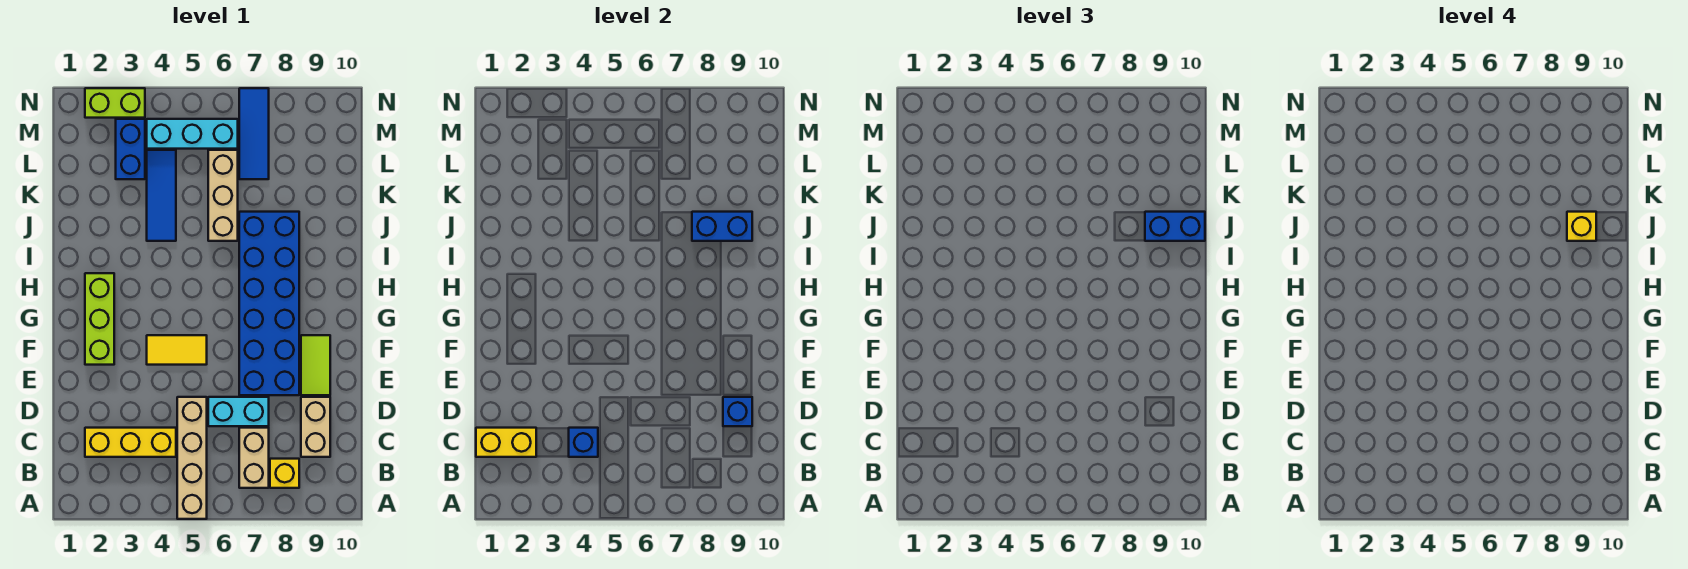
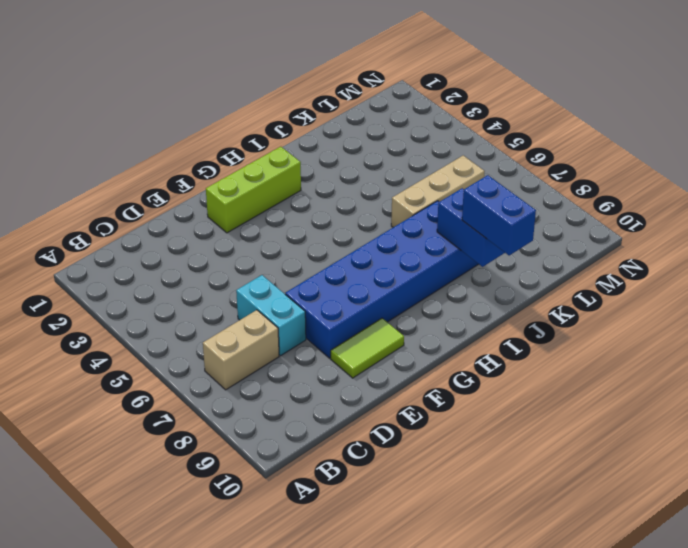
none -> tan 1x4 brick [177,397,207,519]
none -> yellow 1x1 brick [270,459,299,488]
none -> yellow 1x3 brick [85,428,176,457]

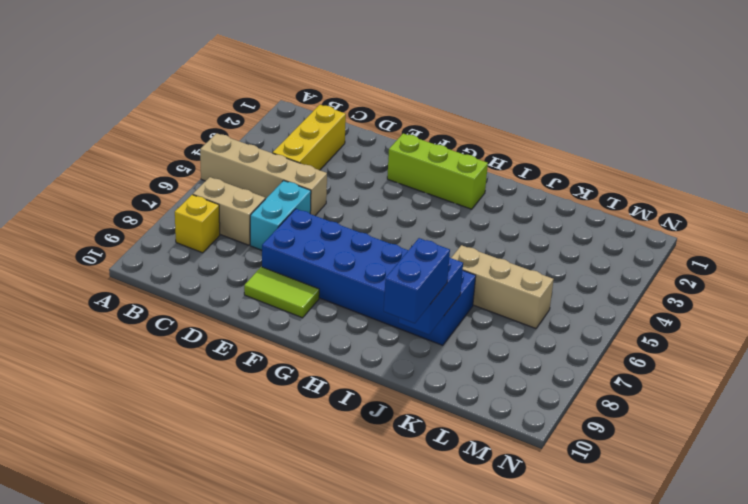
none -> tan 1x2 brick [301,397,330,457]
none -> yellow 1x2 tile [147,335,207,365]
none -> blue 1x3 tile [147,150,176,241]

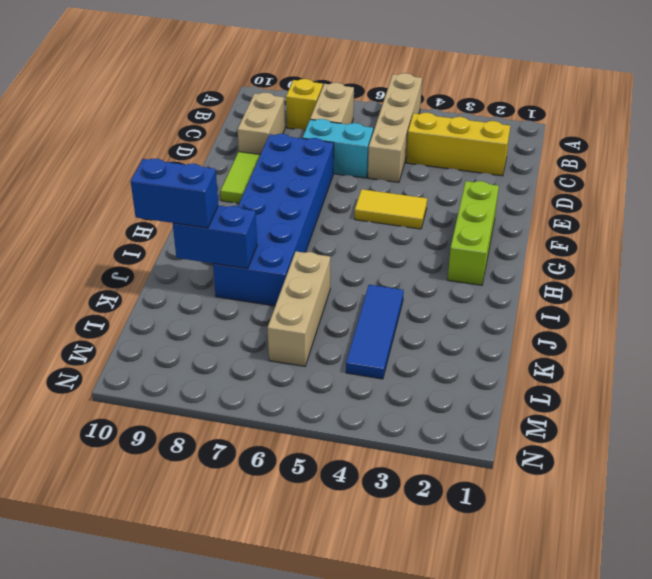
none -> blue 1x2 brick [116,119,145,179]
none -> blue 1x3 tile [239,88,269,179]
none -> cyan 1x3 brick [147,119,238,149]

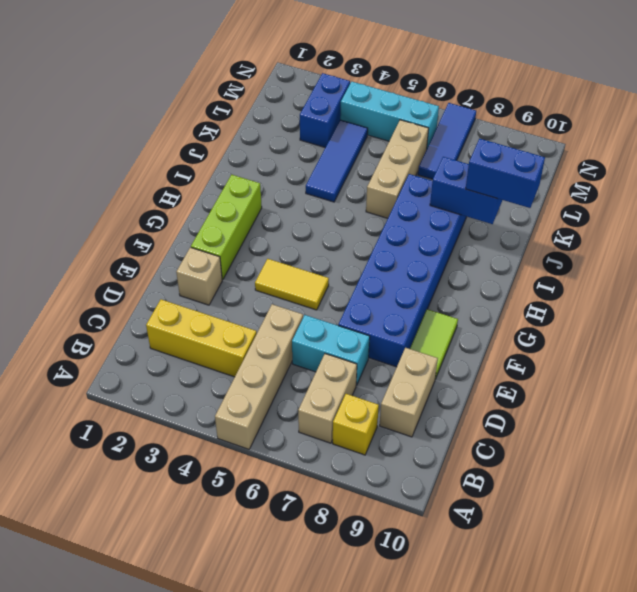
tan 1x1 brick [176,247,222,305] -> none
none -> lime 1x2 brick [85,88,145,118]
none -> yellow 1x2 brick [476,428,536,457]
none -> blue 1x1 brick [569,428,598,457]

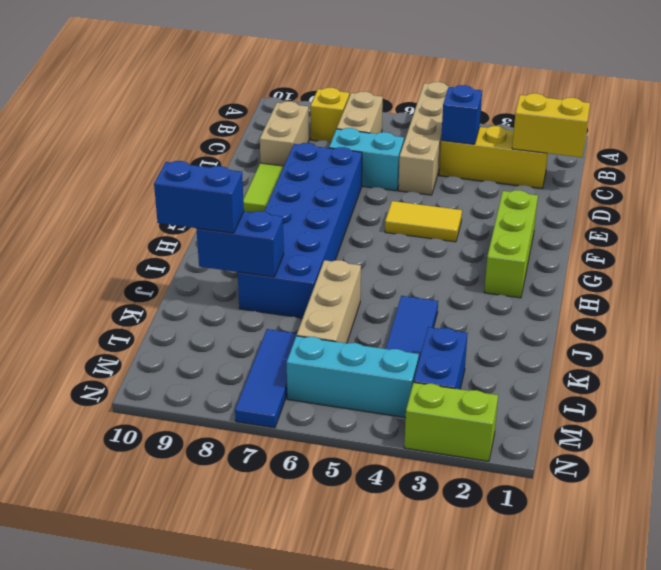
none -> blue 1x1 brick [723,397,752,426]
none -> yellow 1x1 brick [1567,212,1596,241]

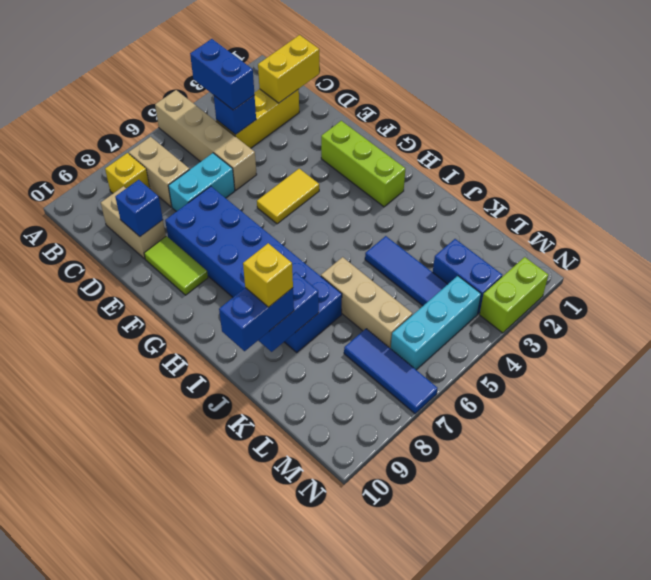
blue 1x2 brick [190,39,254,110] -> none

